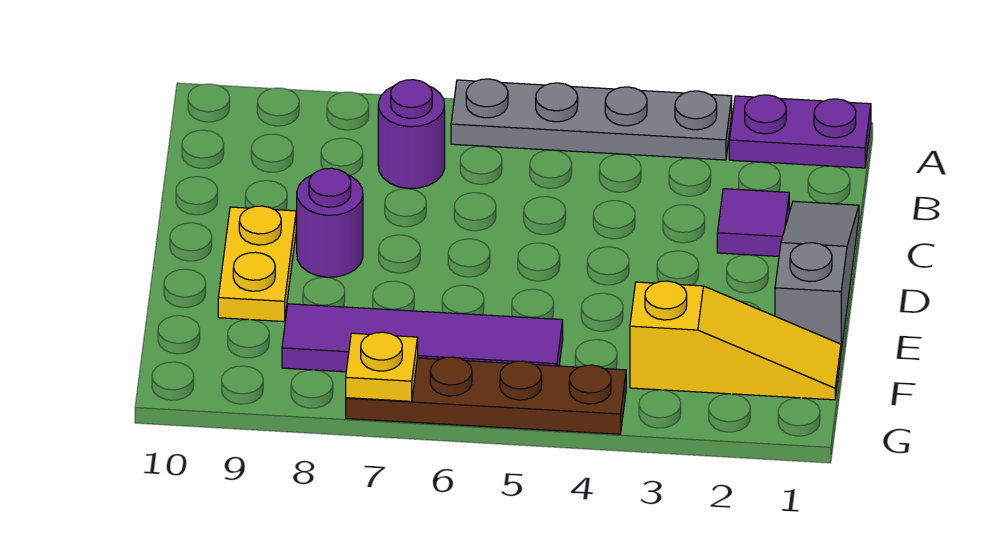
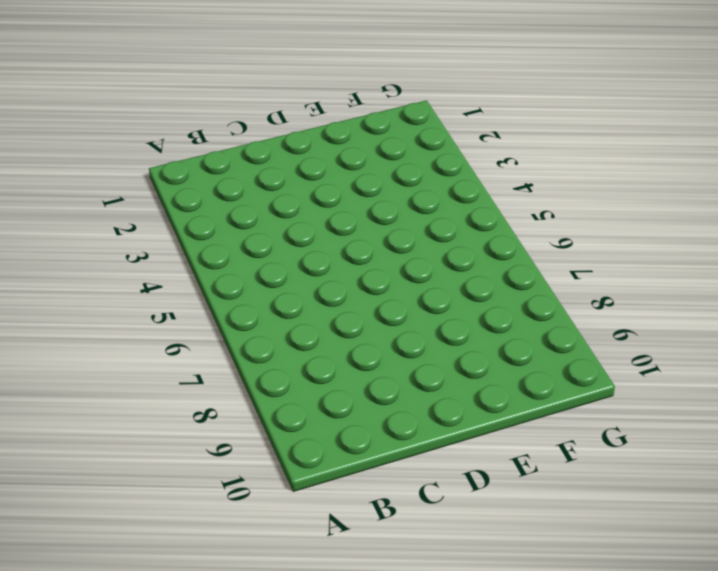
none -> purple 1x2 plate [729,95,871,168]
none -> grey 1x4 plate [451,79,732,160]

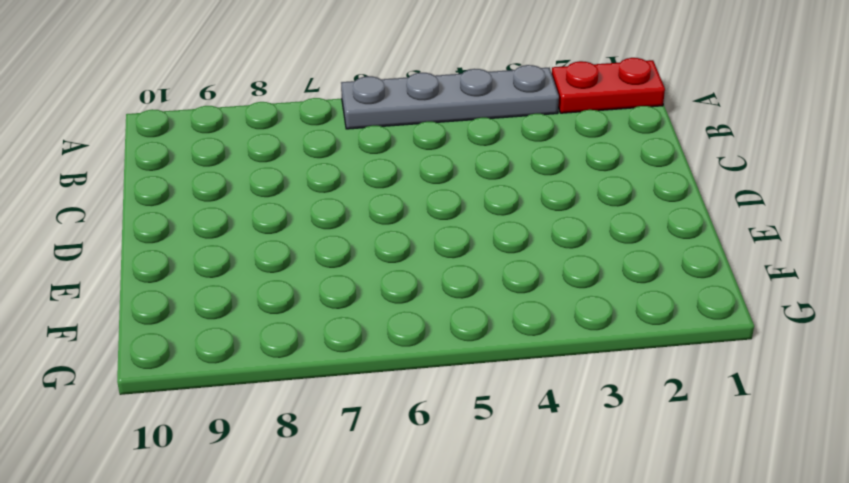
red 1x2 plate [552,58,665,113] -> purple 1x2 plate [729,95,871,168]
none -> purple 1x1 round brick [378,80,445,189]
none -> grey 1x3 slope [775,201,859,351]

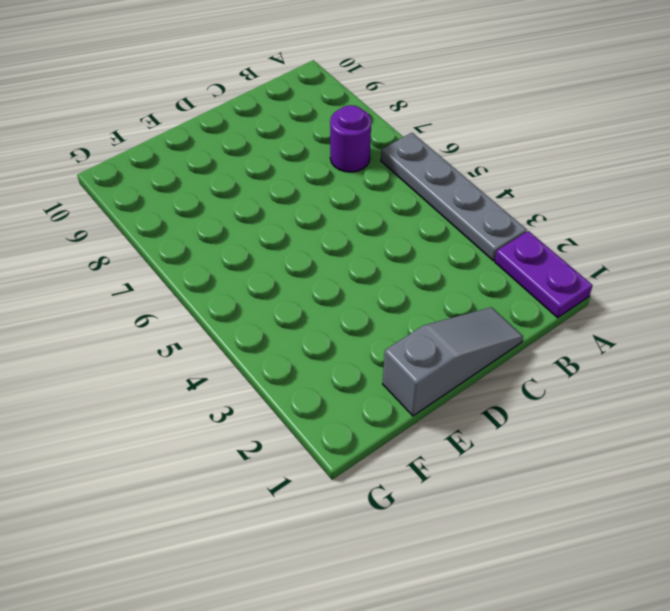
none -> purple 1x1 tile [717,189,789,256]
none -> purple 1x1 round brick [297,168,363,277]

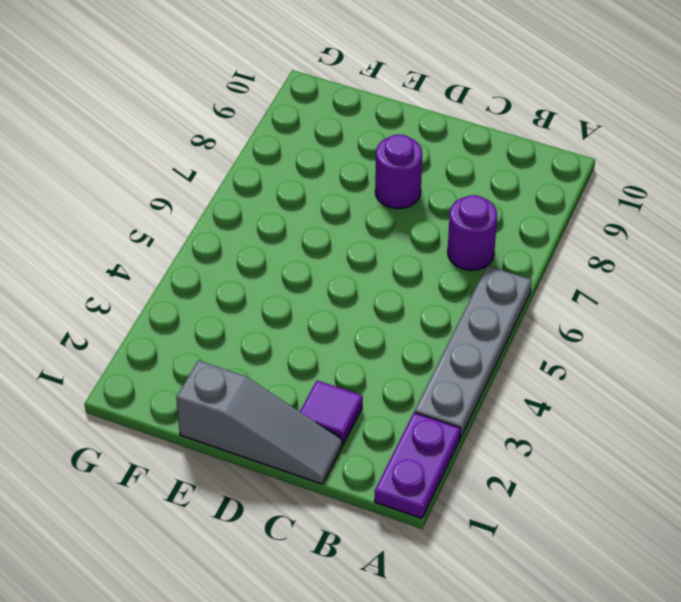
none -> yellow 1x2 plate [218,206,296,322]
none -> yellow 1x3 slope [630,281,841,400]

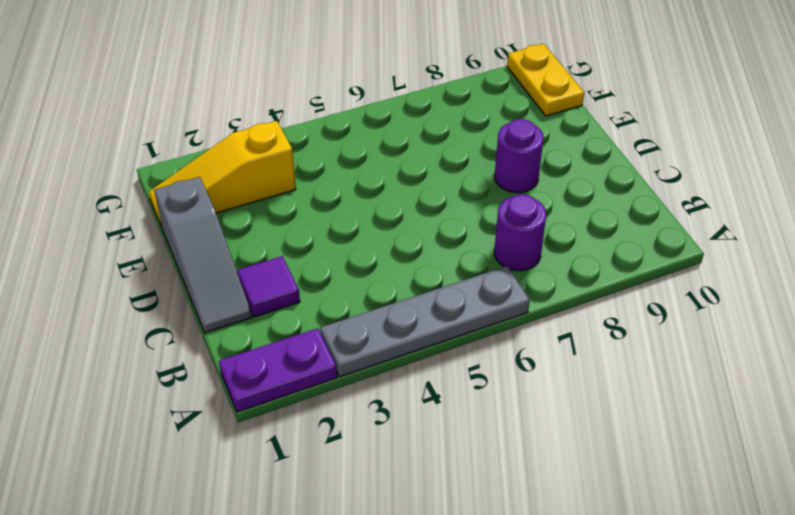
yellow 1x2 plate [507,44,584,116] -> yellow 1x2 plate moved to [218,206,296,322]
none -> purple 1x4 tile [282,304,563,372]
none -> brown 1x4 plate [346,357,626,434]

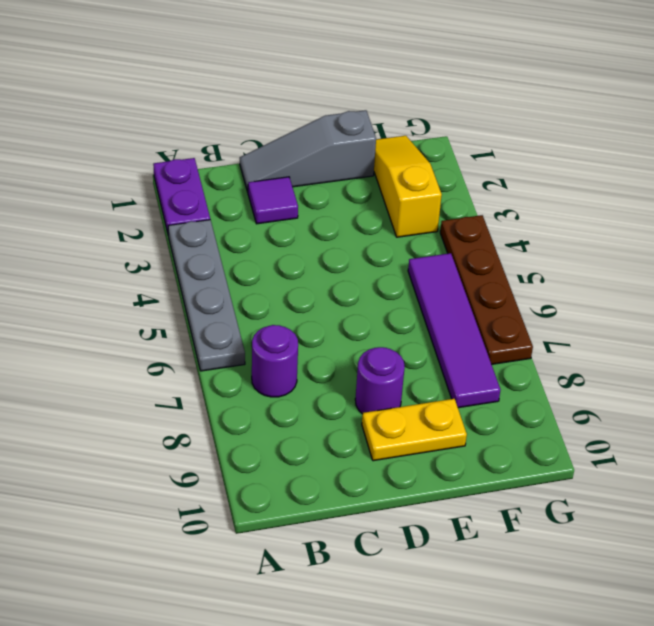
none -> yellow 1x1 plate [346,332,418,401]

